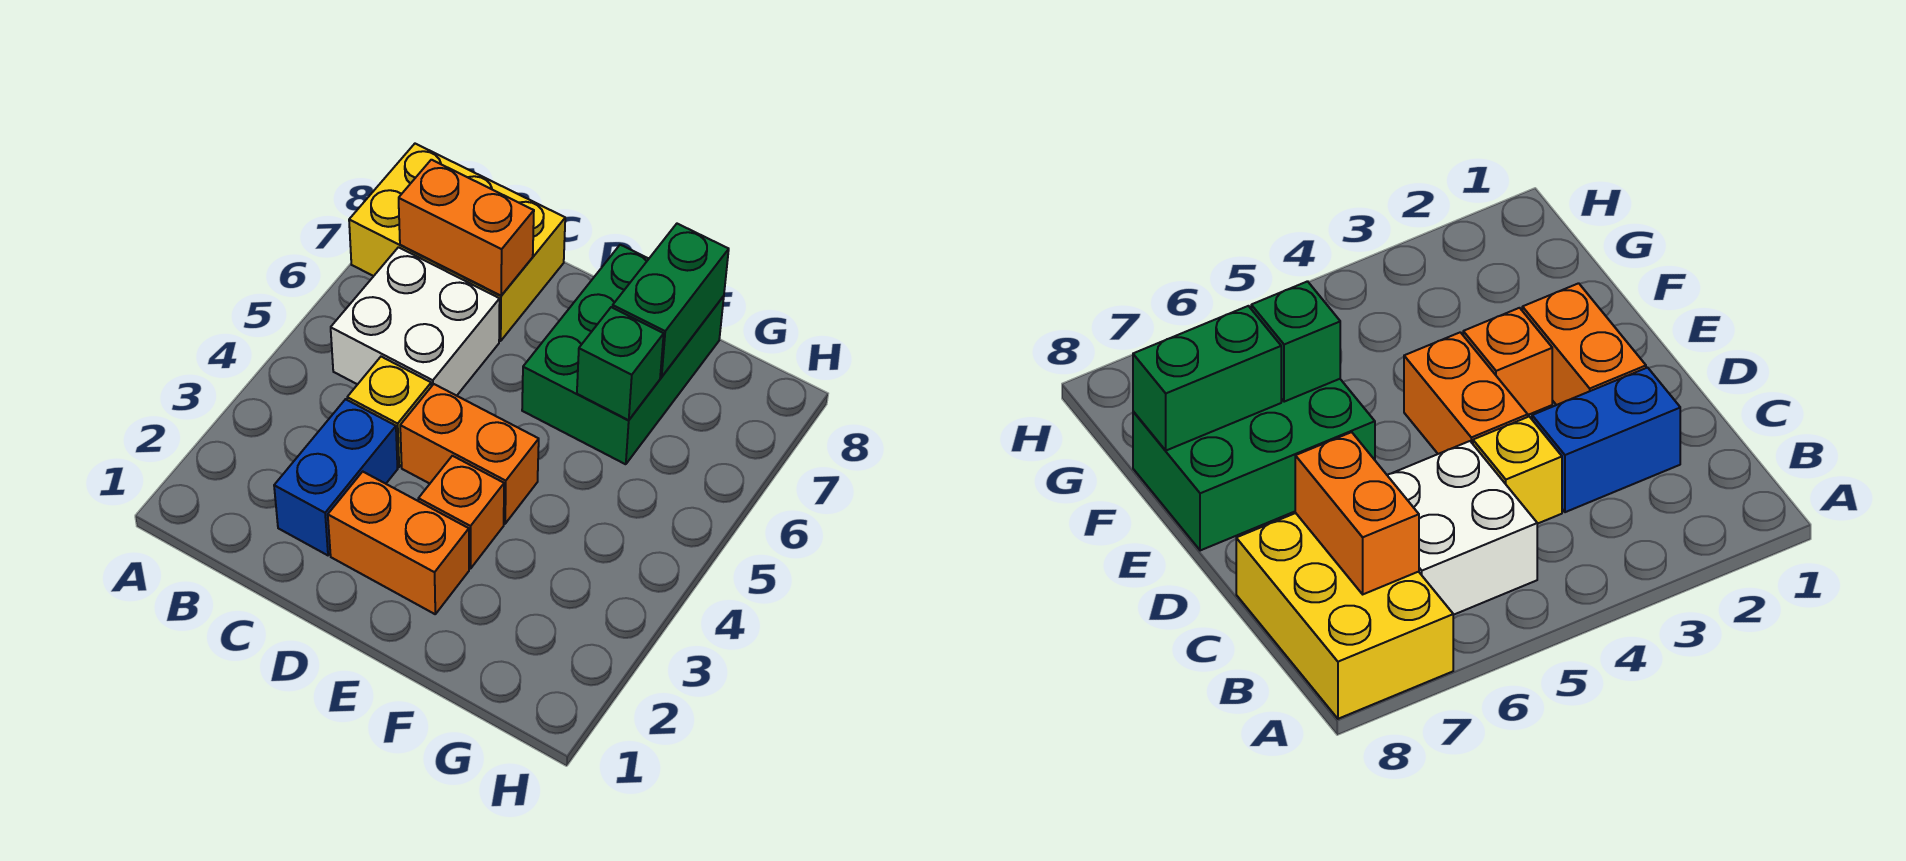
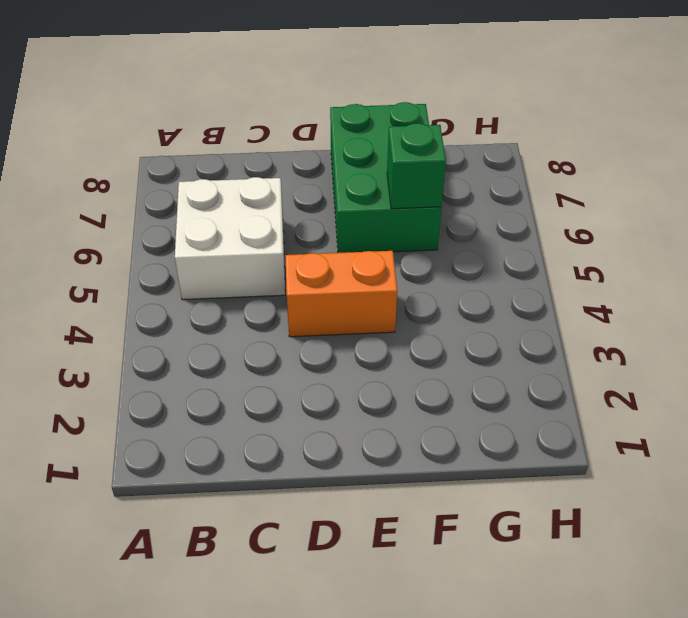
none -> yellow 2x3 brick [349,144,565,341]
none -> blue 1x2 brick [274,399,398,555]

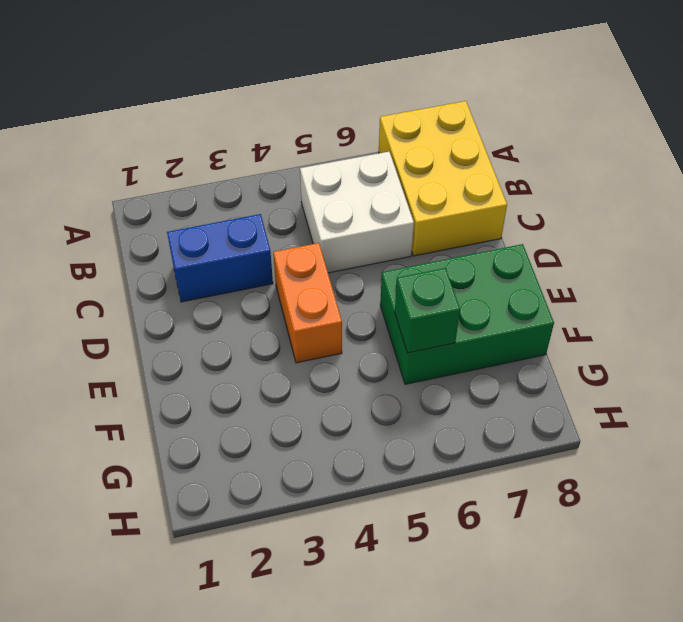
none -> yellow 1x1 brick [347,357,431,467]
none -> orange 1x2 brick [328,472,469,614]

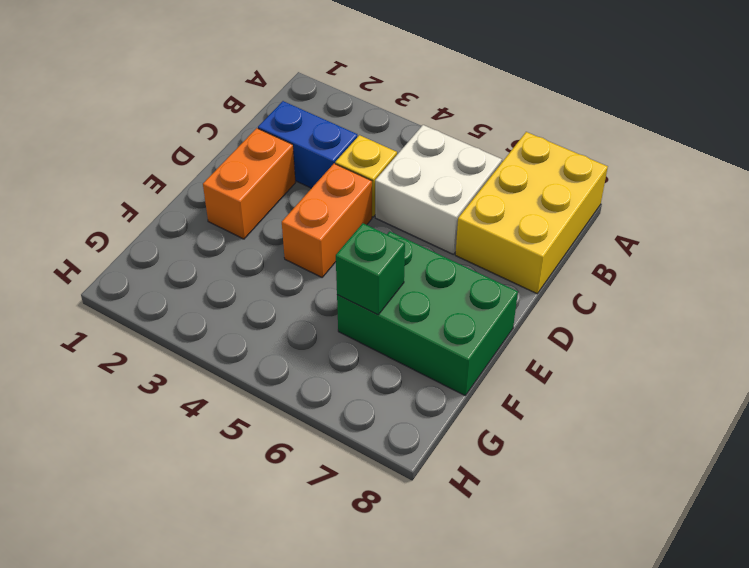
none -> orange 1x1 brick [418,456,504,569]
none -> orange 1x2 brick [399,160,534,296]

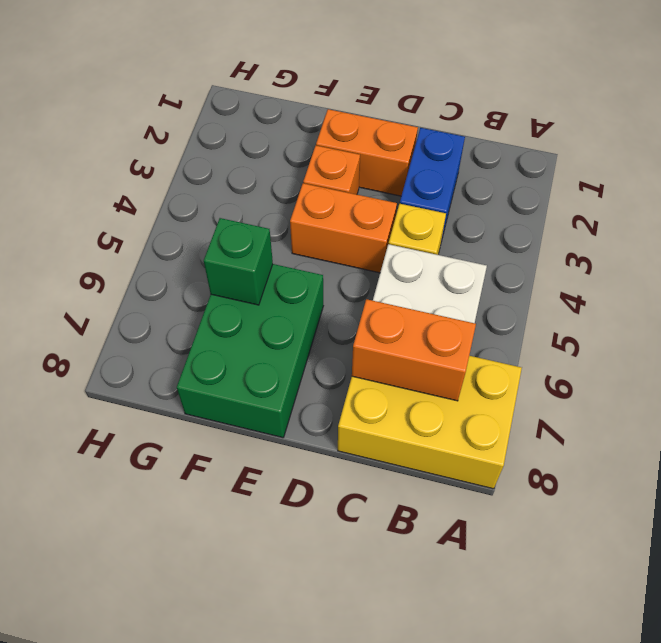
none -> green 1x2 brick [613,224,729,377]

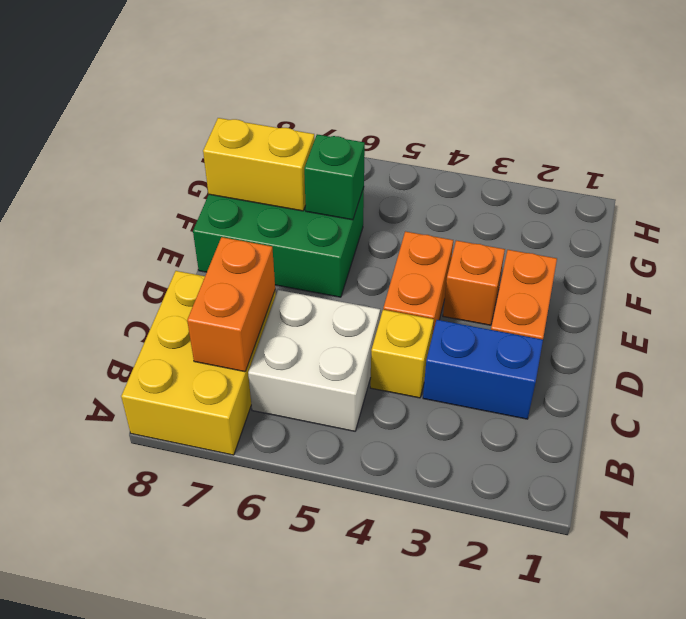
yellow 1x2 brick [203,118,315,211] -> green 1x2 brick [613,224,729,377]

